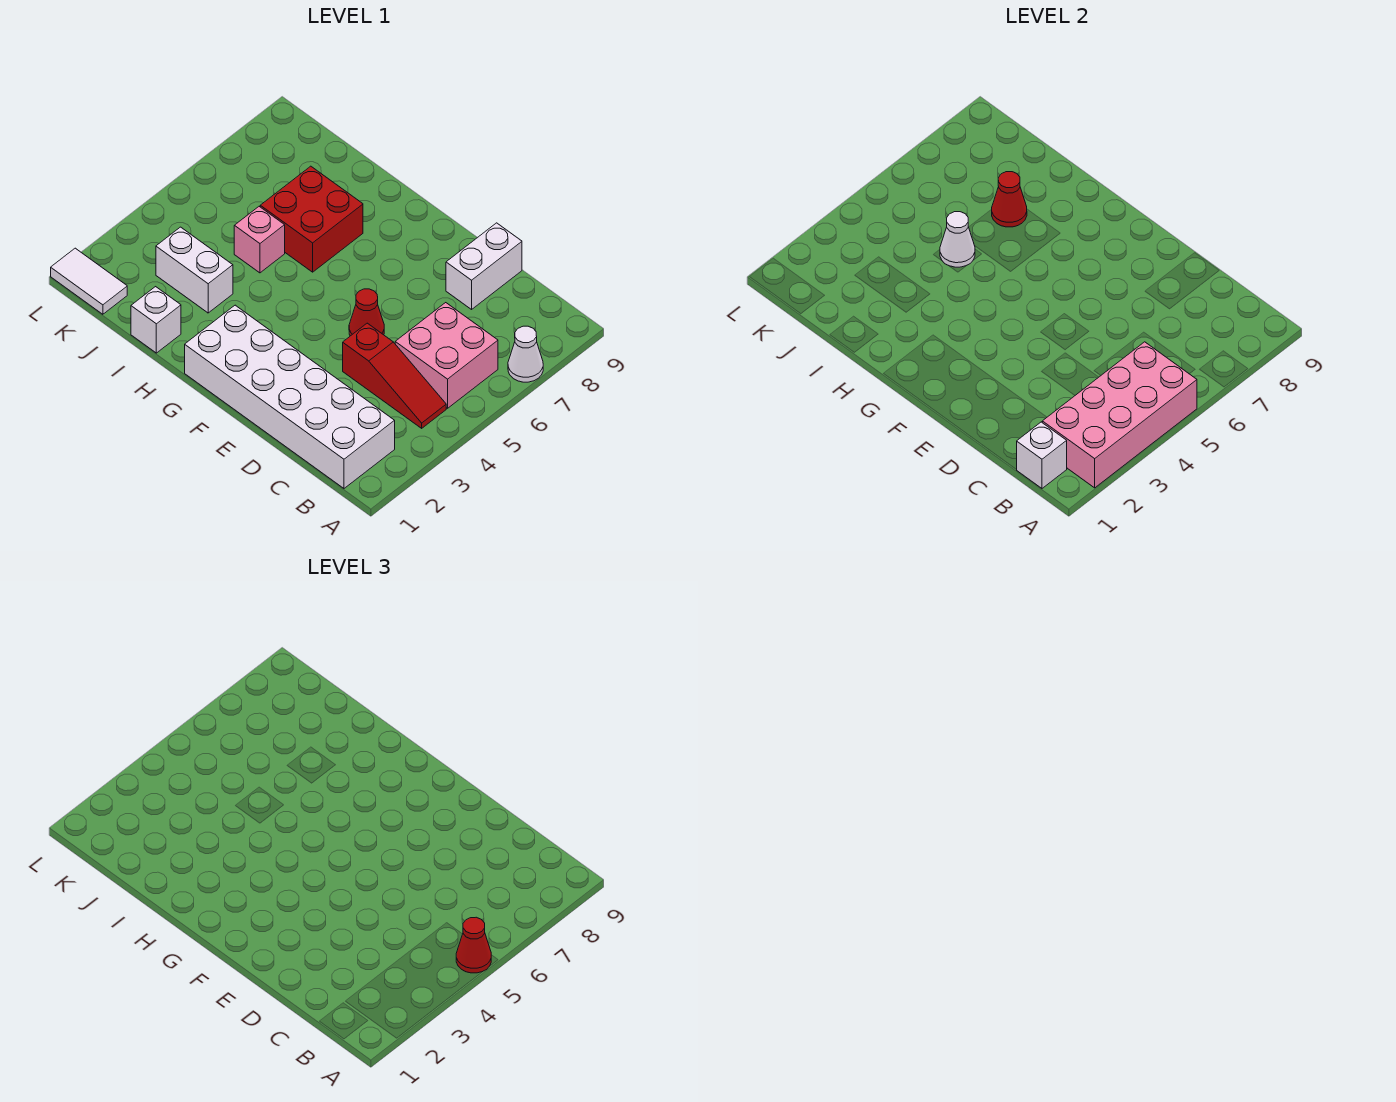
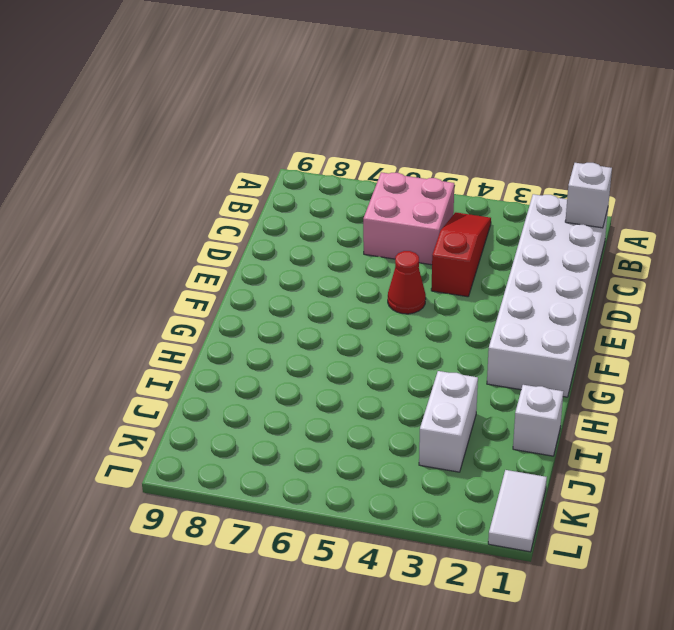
none -> white 1x1 cone [508,326,543,382]
none -> white 1x2 brick [446,223,522,309]
none -> red 2x2 brick [260,166,363,272]

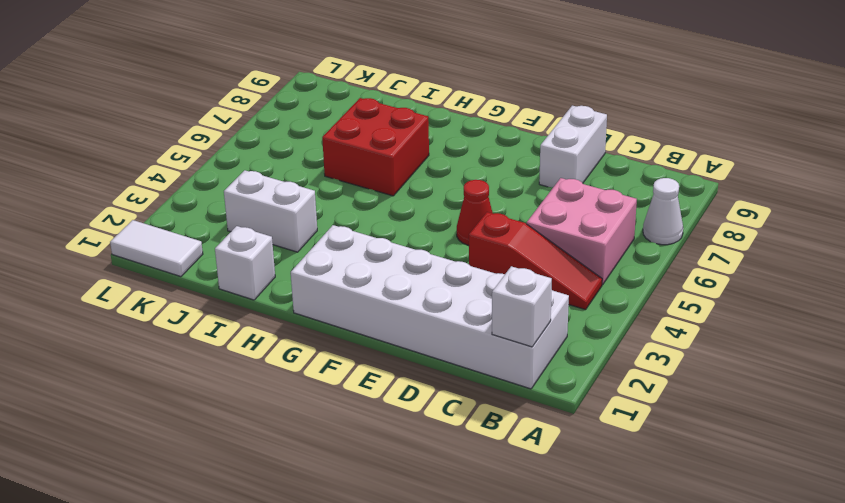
none -> pink 1x1 brick [234,207,285,273]
none -> pink 2x4 brick [1042,342,1197,488]
none -> white 1x1 cone [940,212,975,267]

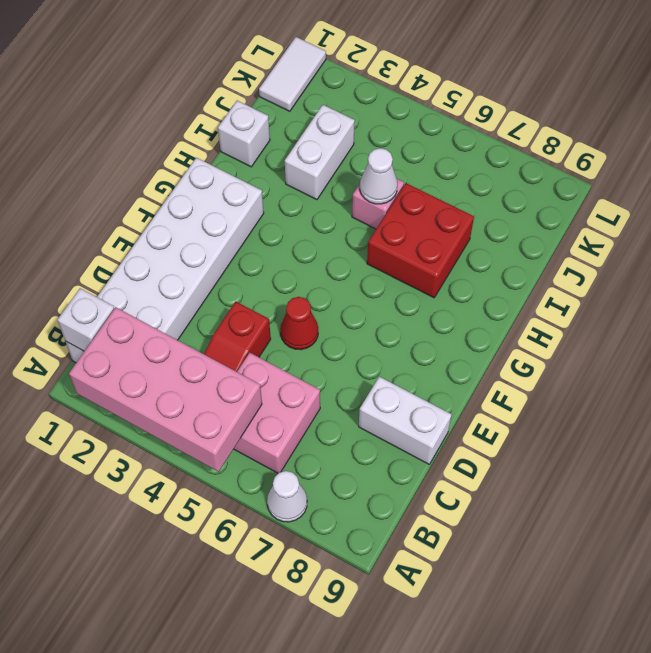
none -> red 1x1 cone [992,172,1027,227]
none -> red 1x1 cone [456,917,491,973]

